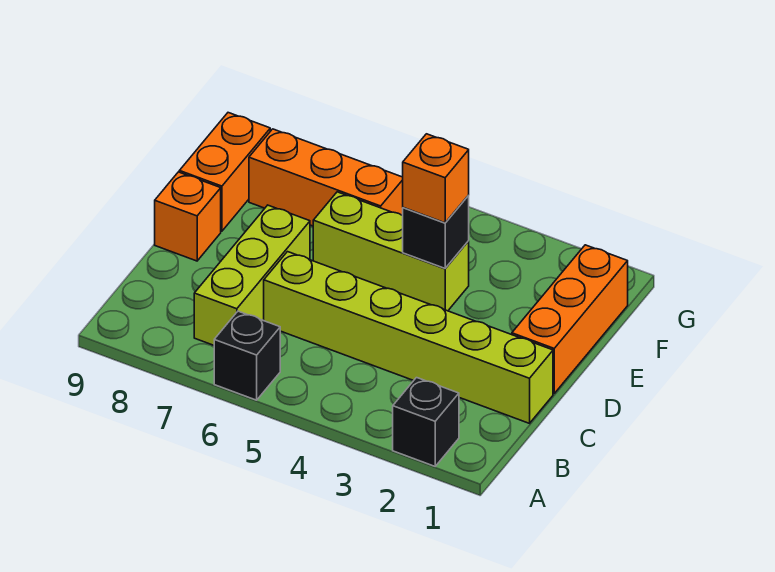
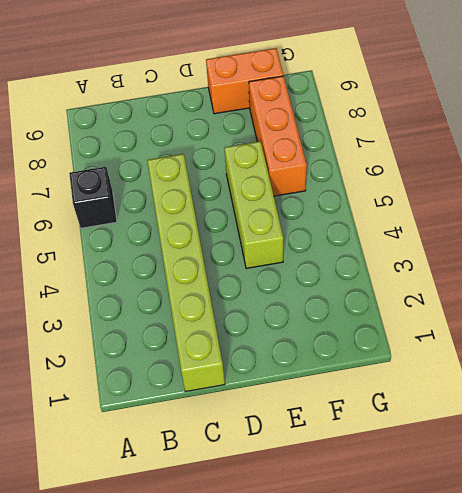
none -> black 1x1 brick [393,378,459,466]
none -> lime 1x3 brick [194,205,310,345]

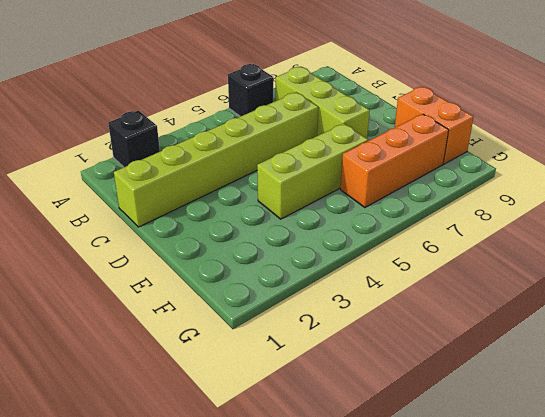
none -> orange 1x3 brick [512,245,628,393]
none -> orange 1x1 brick [155,172,221,261]

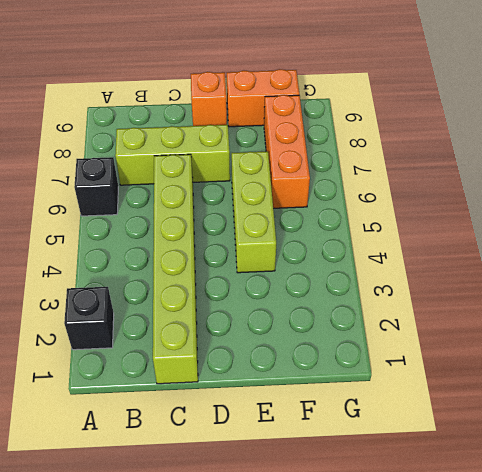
none -> orange 1x3 brick [512,245,628,393]
none -> black 1x1 brick [403,196,469,268]

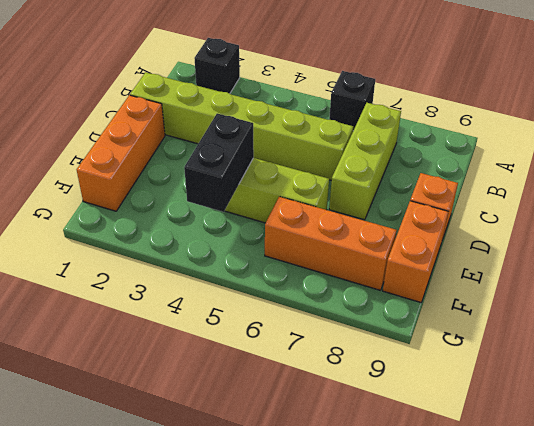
black 1x2 brick [184,113,254,212] -> black 1x1 brick [403,196,469,268]
none -> orange 1x1 brick [403,134,469,223]

